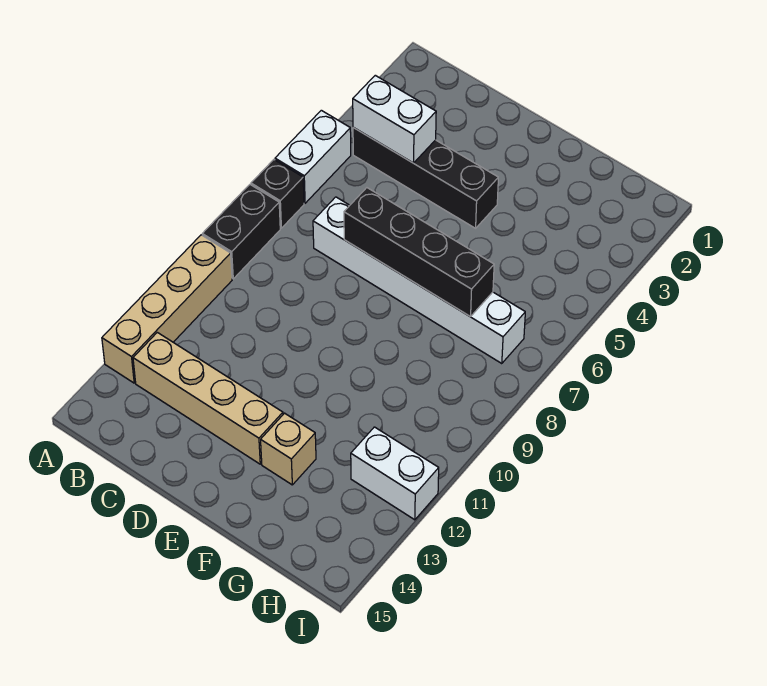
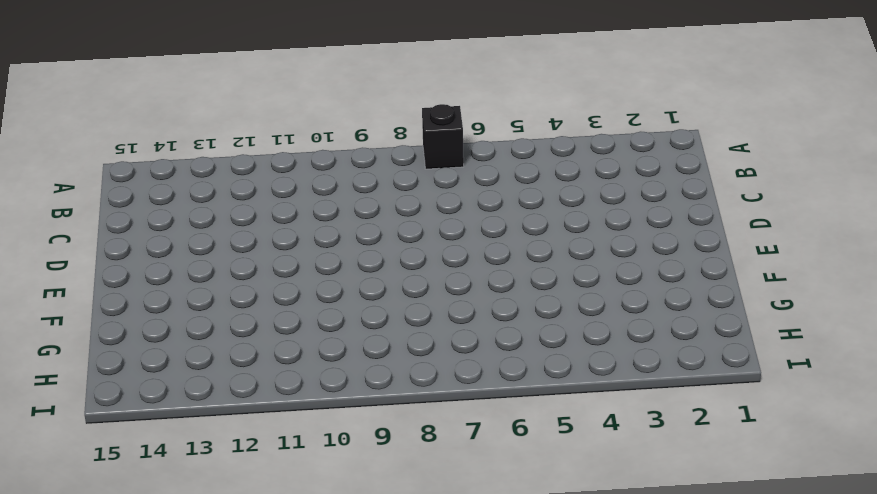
none -> white 1x2 brick [275,110,351,203]
none -> black 1x2 brick [202,185,280,279]

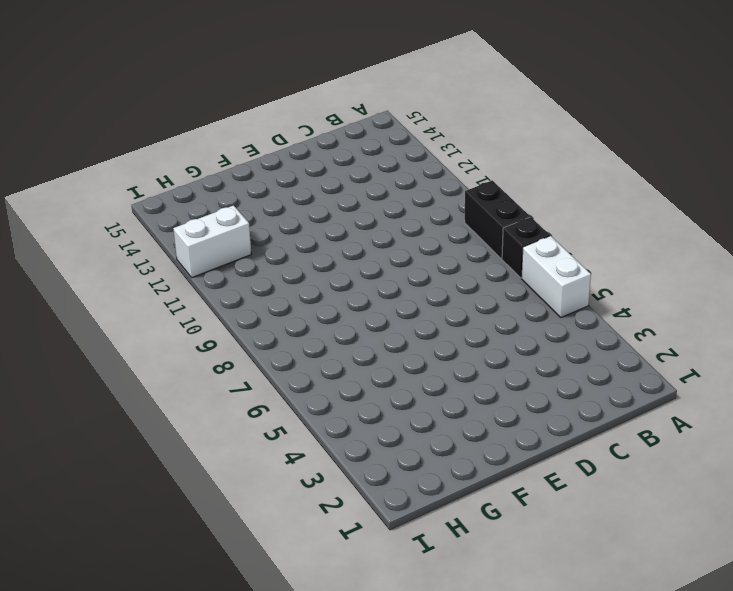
none -> tan 1x4 brick [102,235,232,383]
none -> black 1x4 brick [353,128,498,228]

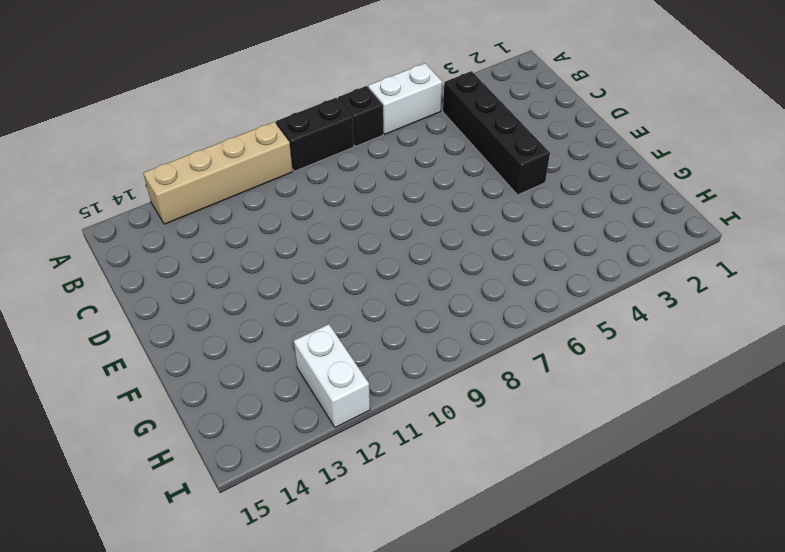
none -> tan 1x4 brick [133,332,283,464]
none -> white 1x6 brick [313,197,525,364]

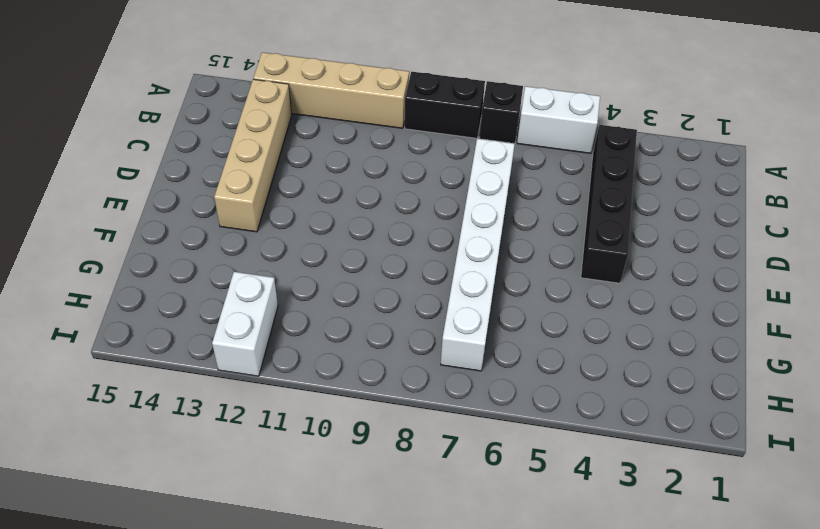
none -> tan 1x1 brick [261,413,316,485]
none -> white 1x2 brick [353,75,436,163]

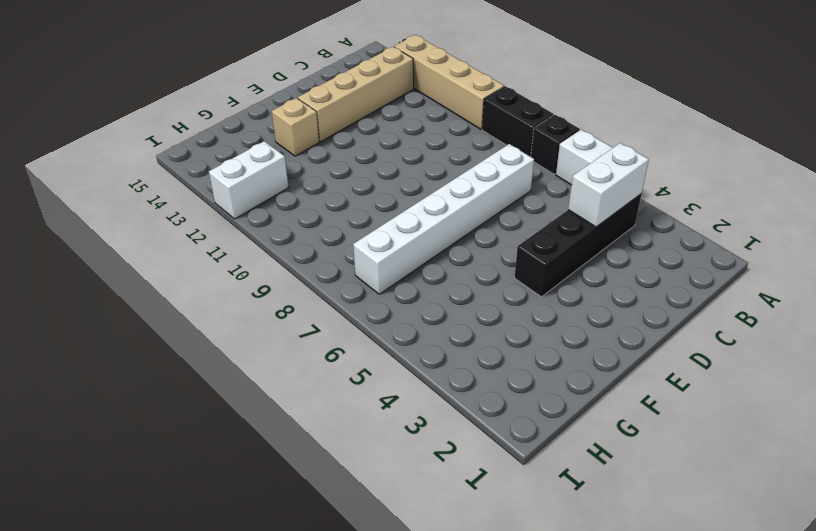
none -> black 1x4 brick [344,188,494,317]

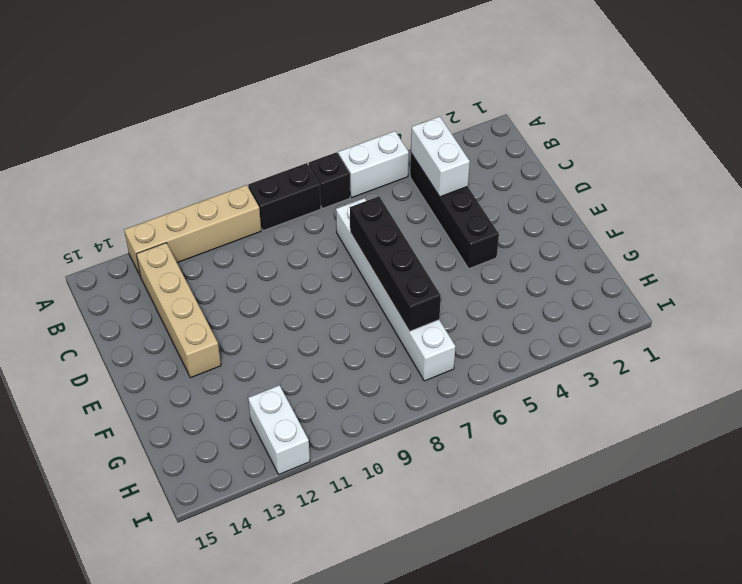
none -> tan 1x1 brick [261,413,316,485]

